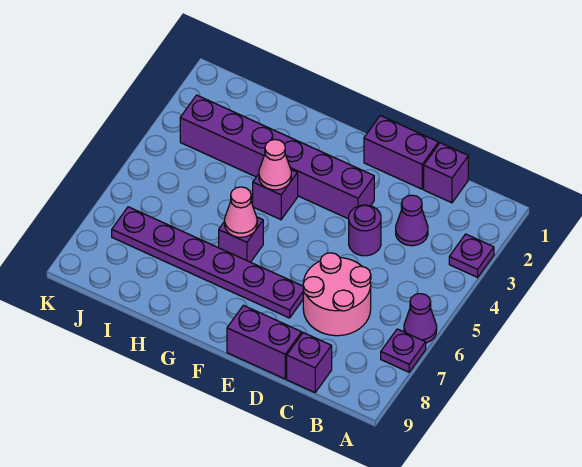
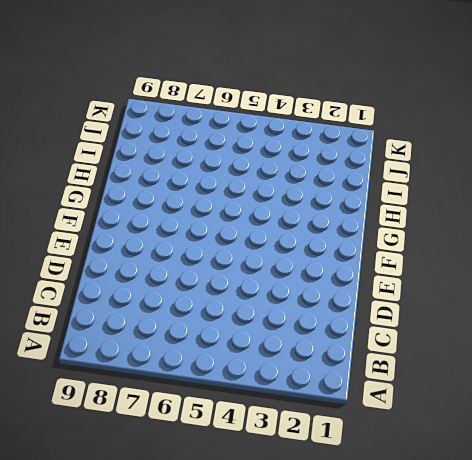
none -> purple 1x1 plate [449,234,494,277]
none -> purple 1x1 cone [404,294,437,343]
none -> purple 1x1 plate [381,329,426,372]

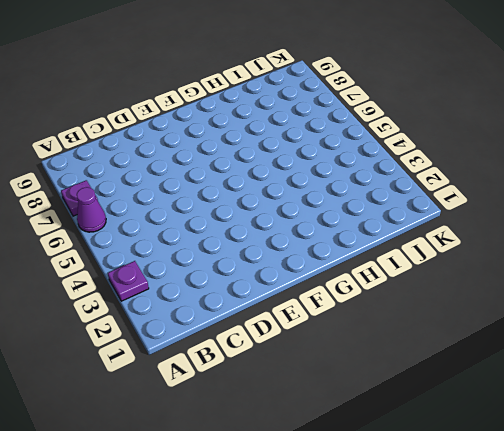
none -> purple 1x1 brick [424,143,468,203]
none -> purple 1x1 cone [396,195,428,246]
none -> pink 2x2 round brick [303,253,371,336]

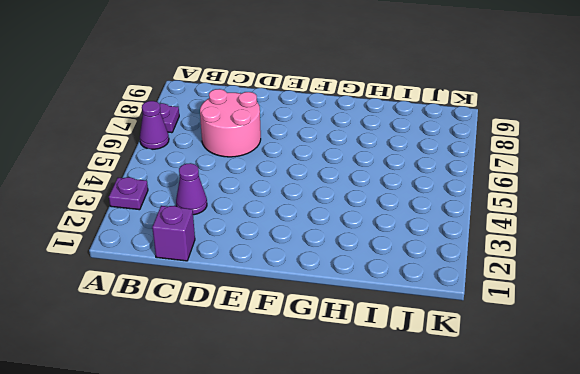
none -> purple 1x1 brick [287,333,332,392]
none -> purple 1x2 brick [364,116,439,189]
none -> purple 1x1 round brick [349,205,381,256]

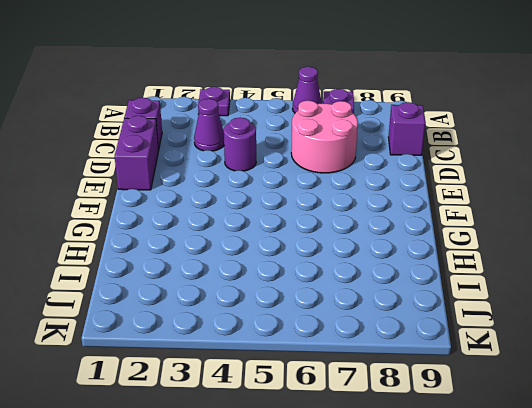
none -> purple 1x2 brick [227,305,302,379]
none -> purple 1x6 brick [180,95,374,219]
none -> purple 1x6 plate [112,207,303,318]

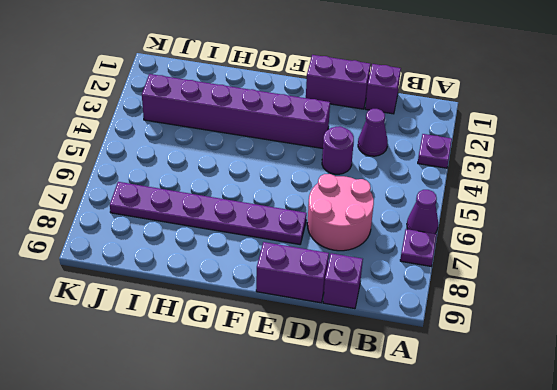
none -> purple 1x1 brick [253,170,298,220]
none -> purple 1x1 brick [219,217,263,262]
none -> pink 1x1 cone [259,140,291,190]

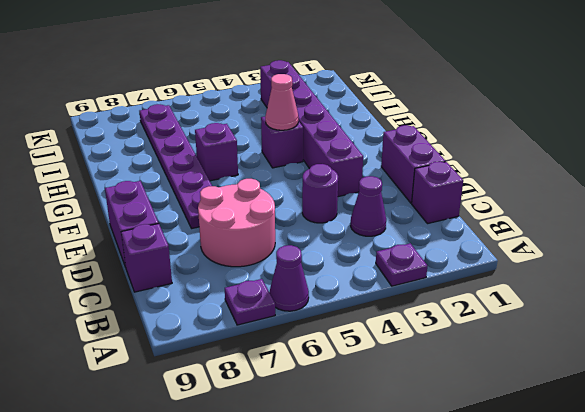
none -> pink 1x1 cone [225,187,257,237]

